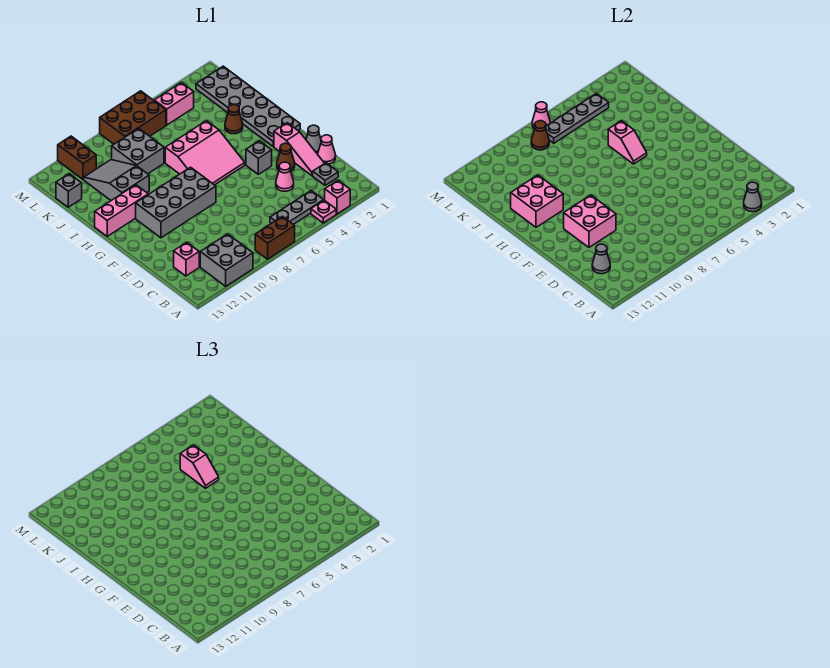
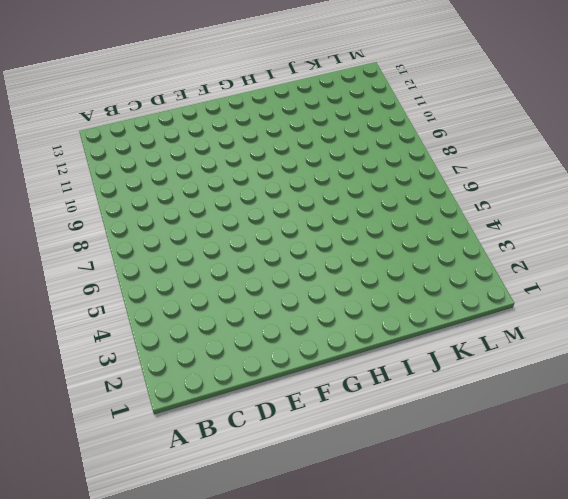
none -> pink 1x1 brick [325,181,350,214]
none -> pink 1x1 plate [311,200,336,223]
none -> brown 1x2 brick [255,216,295,259]
none -> grey 2x2 brick [200,234,253,286]

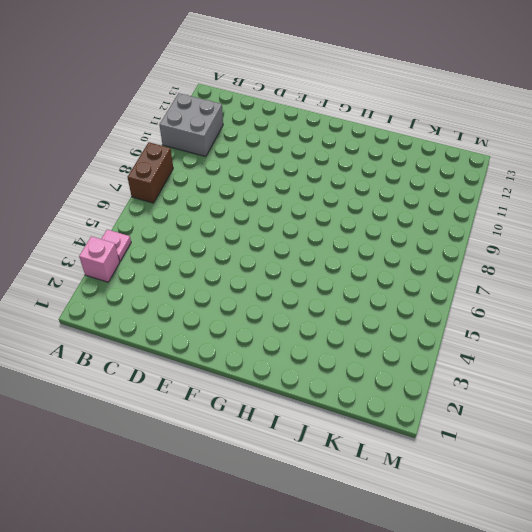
none -> grey 1x3 plate [270,191,323,224]
none -> grey 1x1 plate [313,163,338,185]
none -> pink 1x1 brick [174,242,199,276]
none -> pink 1x1 cone [318,135,336,164]

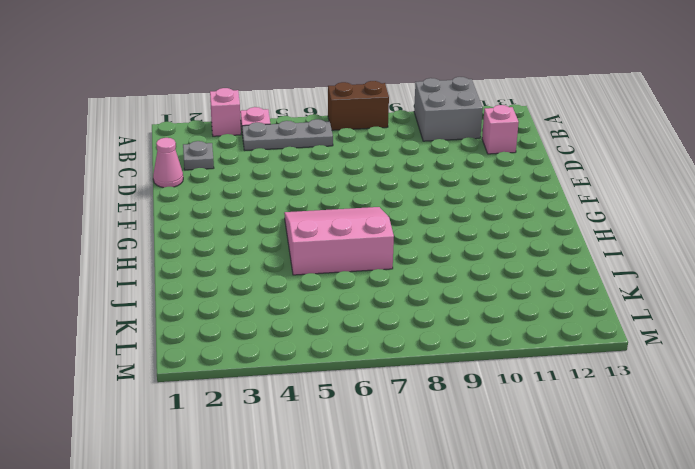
none -> pink 1x3 slope [274,123,324,176]
none -> pink 1x1 cone [276,162,294,191]
none -> grey 1x1 cone [306,125,321,154]
none -> brown 1x1 cone [277,143,295,171]

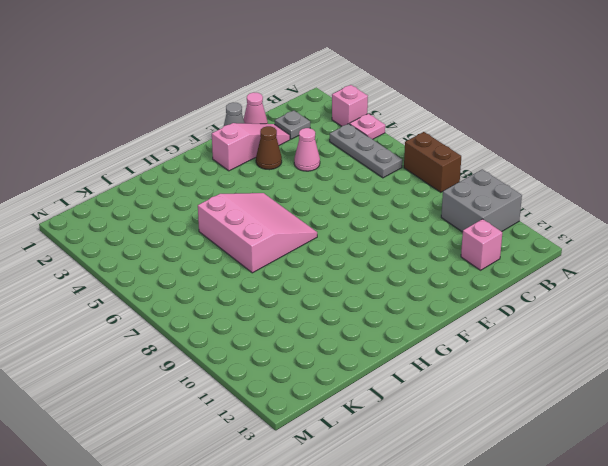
none -> grey 1x1 brick [246,141,272,174]
none -> grey 2x4 brick [136,167,216,238]
none -> grey 2x6 plate [196,66,300,146]
none -> pink 1x3 brick [95,185,148,236]

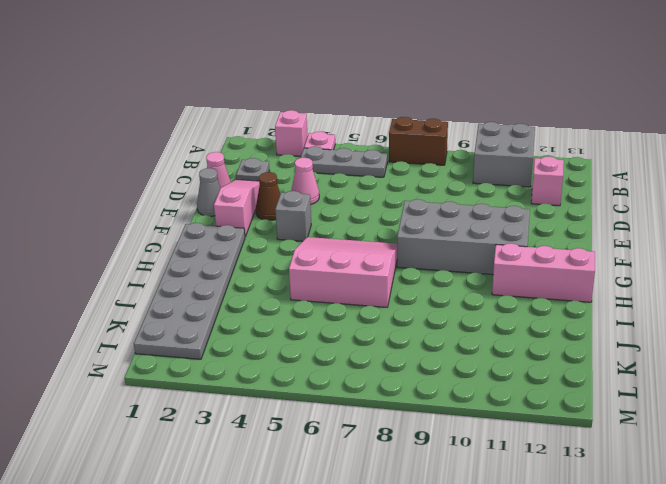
none -> brown 1x1 cone [225,105,243,134]
none -> grey 2x3 slope [84,160,149,200]
none -> grey 2x2 brick [112,128,164,174]
none -> grey 1x1 brick [56,174,82,207]

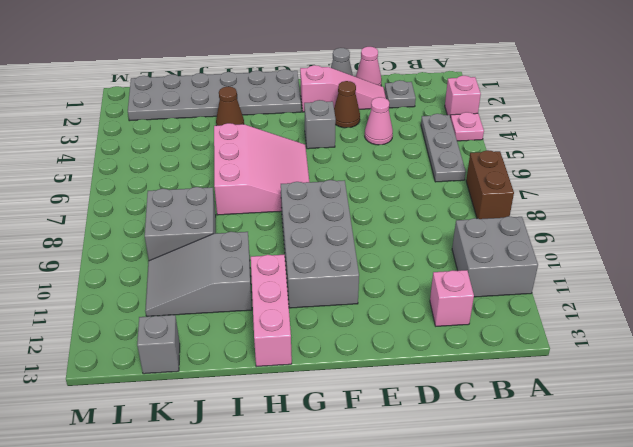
none -> pink 1x2 brick [154,83,194,125]
none -> brown 2x3 brick [100,91,166,144]
none -> brown 1x2 brick [58,136,96,180]
none -> grey 1x1 cone [744,182,762,212]

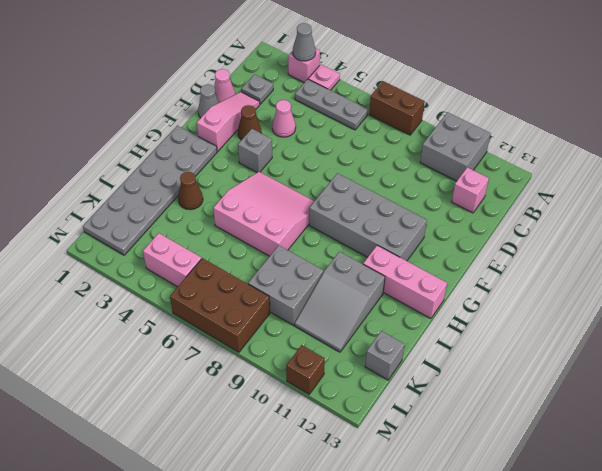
brown 1x1 brick [286,345,325,394] -> brown 1x2 brick [58,136,96,180]
none -> grey 1x1 cone [592,244,610,274]
none -> pink 2x2 brick [564,195,616,247]
none -> pink 1x2 slope [608,121,647,164]
none -> pink 2x2 brick [511,175,563,227]

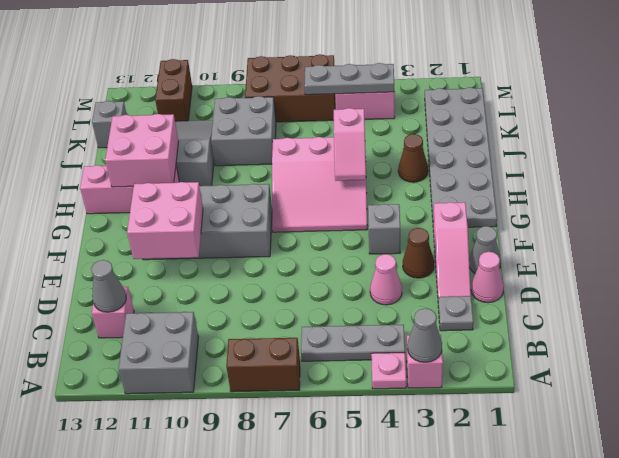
grey 1x3 plate [304,63,395,95] -> grey 1x4 plate [546,93,609,143]
none -> brown 1x1 cone [531,121,549,150]
none -> pink 1x1 cone [532,102,550,129]
none -> pink 1x2 slope [180,445,219,488]

